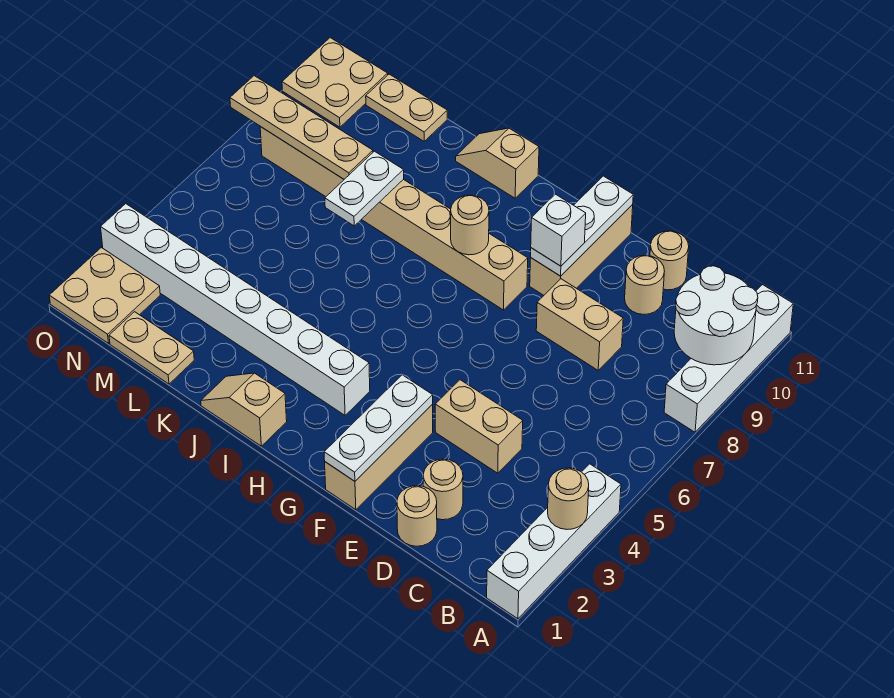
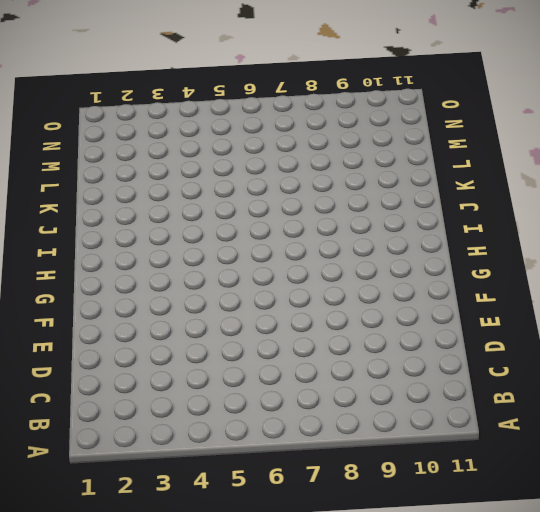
none -> white 1x4 brick [487,464,621,619]
none -> white 1x4 brick [664,285,793,432]
none -> tan 1x1 round brick [397,486,437,546]

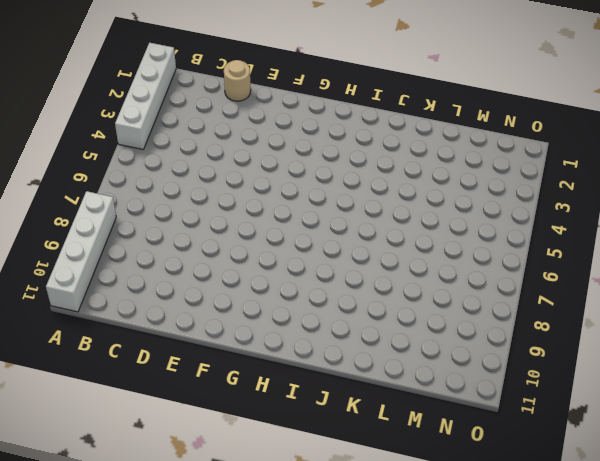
none -> tan 1x1 round brick [423,459,463,520]
none -> tan 1x2 brick [435,380,523,473]
none -> tan 1x2 brick [536,279,623,370]

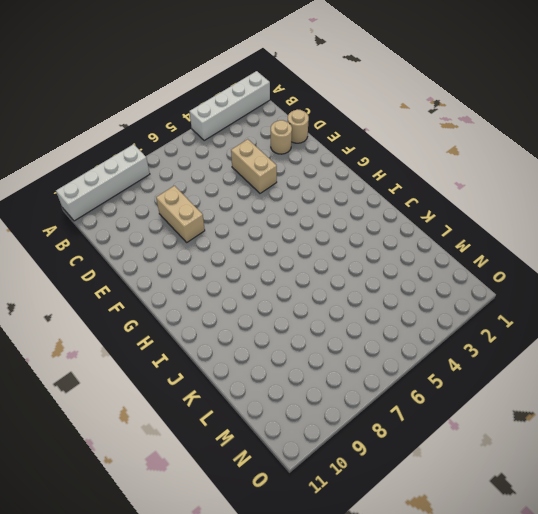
none -> tan 1x1 round brick [625,255,664,315]
none -> tan 1x1 round brick [650,231,689,290]
none -> tan 1x3 brick [325,405,433,510]

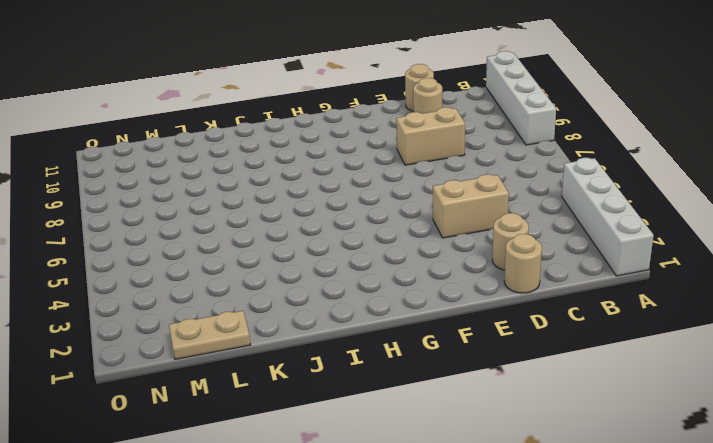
none -> tan 1x3 brick [325,405,433,510]
none -> tan 1x3 brick [530,205,633,295]
none -> tan 1x8 brick [260,127,528,310]

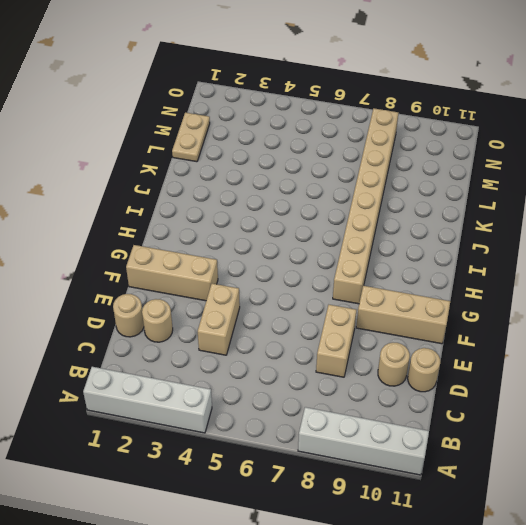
none -> white 1x8 brick [101,204,370,415]
none -> tan 1x2 slope [201,373,287,446]
none -> tan 1x2 slope [456,128,539,198]

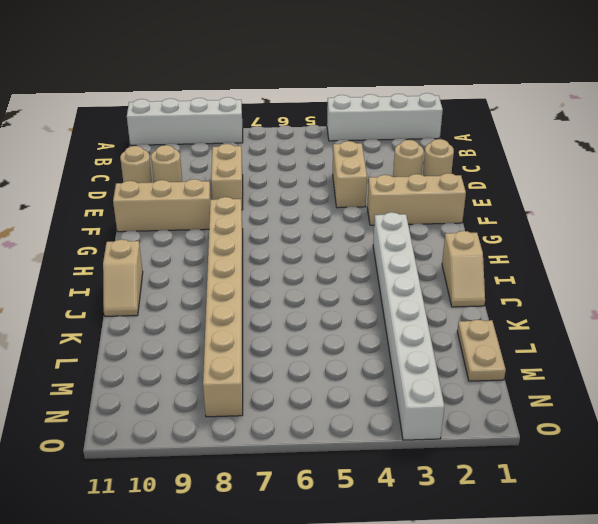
none -> tan 1x2 plate [366,74,447,141]
none -> tan 2x2 plate [49,248,160,343]
none -> tan 2x2 plate [282,38,388,127]

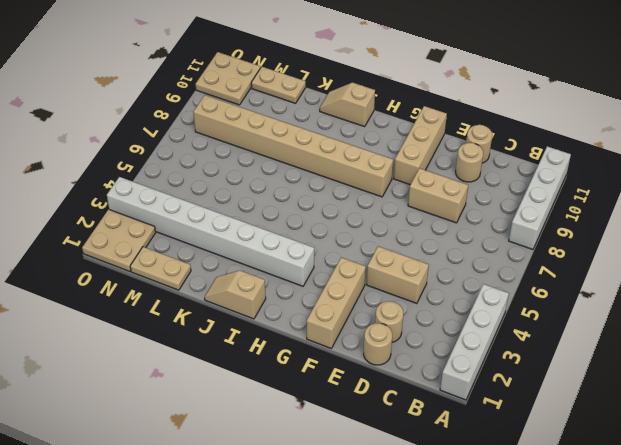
none -> tan 1x1 round brick [548,468,589,529]
none -> white 2x2 round brick [674,266,758,365]
none -> white 1x3 plate [324,375,433,481]

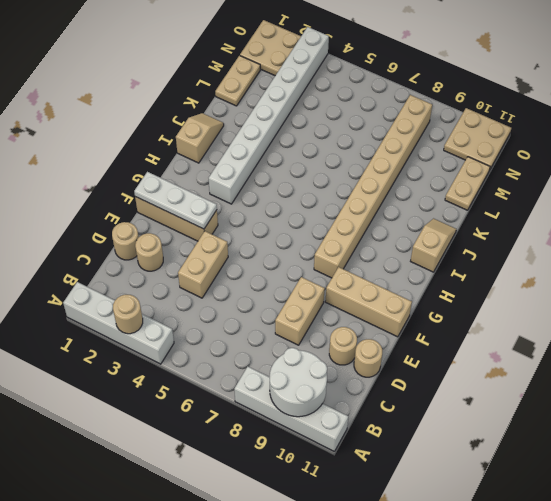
none -> white 1x3 plate [531,176,633,276]
none -> tan 1x1 round brick [451,195,489,255]
none -> white 1x2 plate [325,151,404,226]

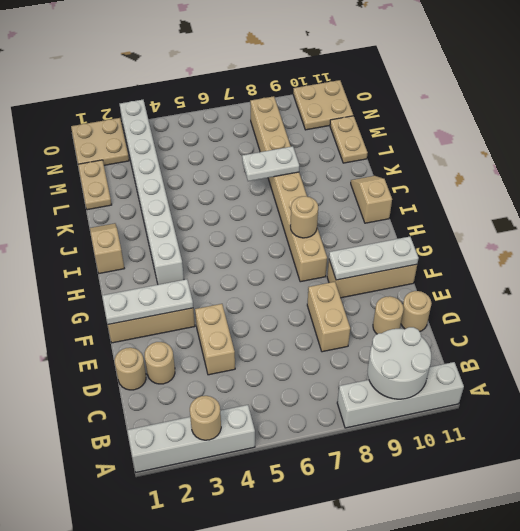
none -> tan 1x4 plate [230,76,373,179]
none -> white 1x1 brick [531,194,586,266]

